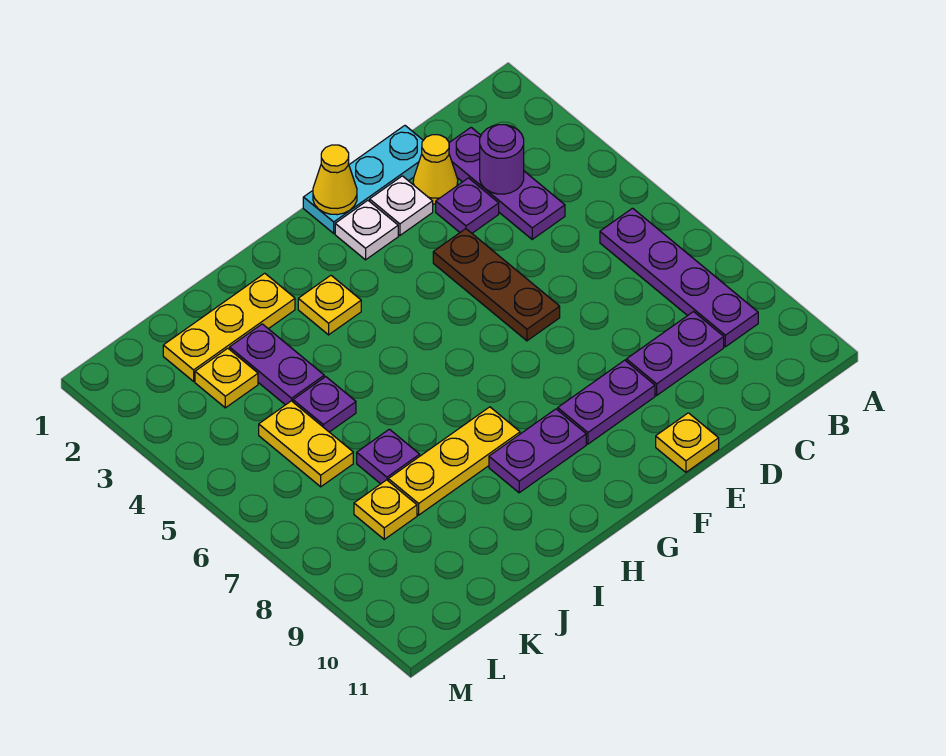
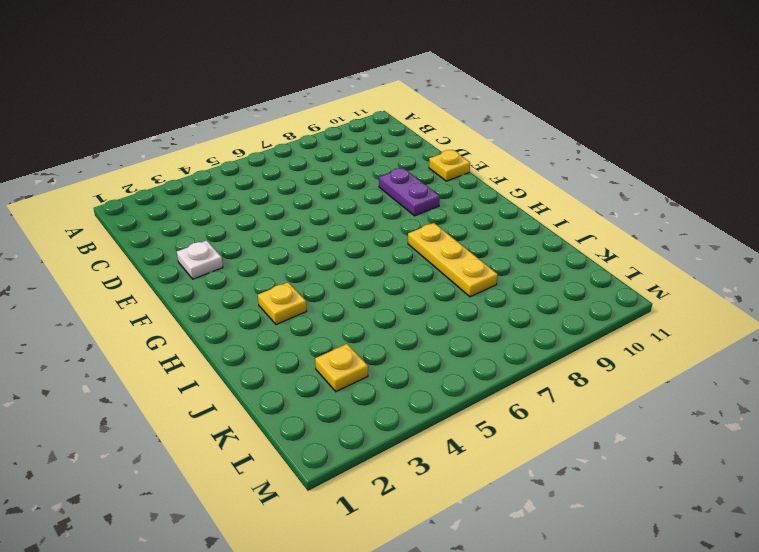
none -> purple 1x4 plate [600,208,758,347]
none -> purple 1x3 plate [449,127,565,239]
none -> purple 1x2 plate [626,312,724,395]

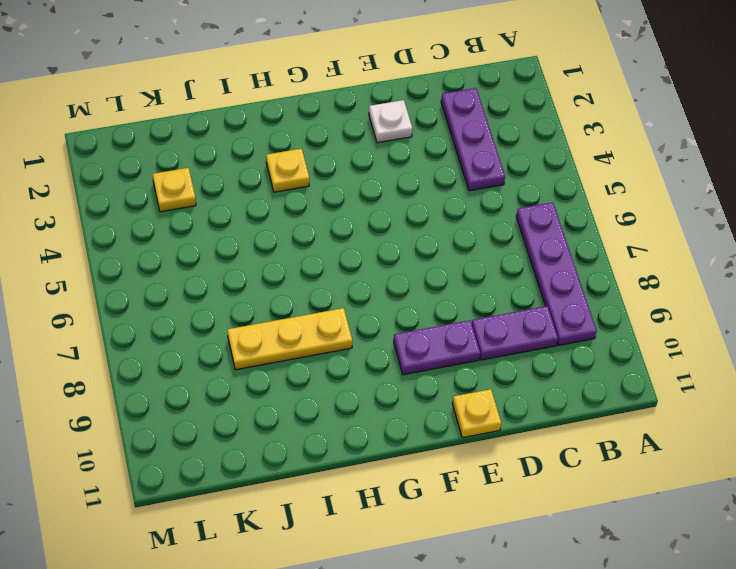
none -> cyan 1x3 plate [303,126,423,233]
none -> yellow 1x1 cone [413,135,458,204]
none -> purple 1x1 plate [436,178,499,233]

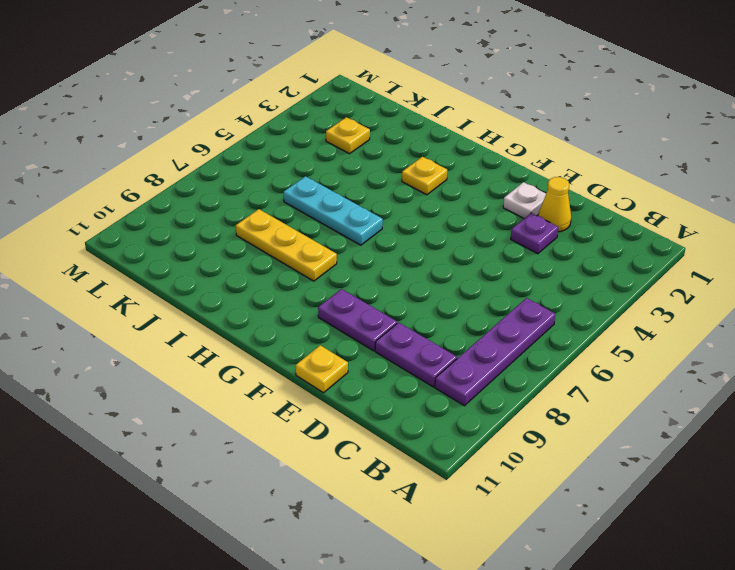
cyan 1x3 plate [284,176,383,245] -> cyan 1x3 plate moved to [303,126,423,233]
none -> purple 1x3 plate [449,127,565,239]
none -> brown 1x3 plate [433,229,560,341]
none -> white 1x1 plate [335,201,398,260]

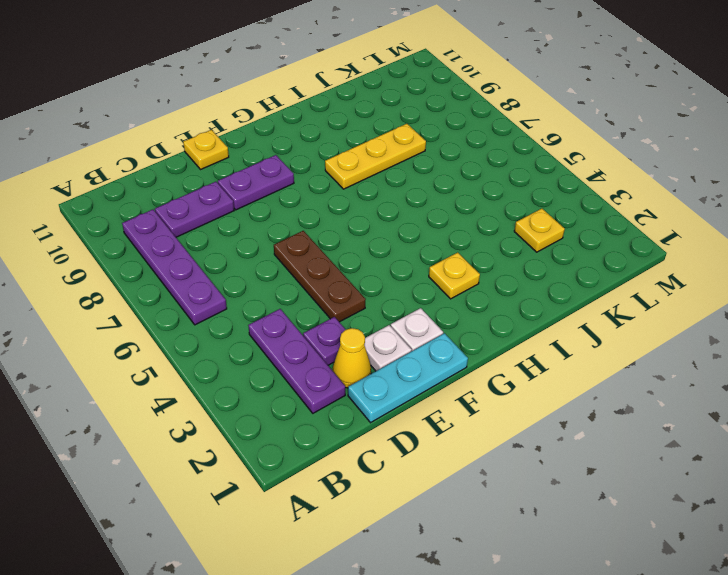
none -> purple 1x2 plate [489,409,586,493]
none -> yellow 1x3 plate [163,273,295,381]
none -> purple 1x2 plate [230,324,324,405]

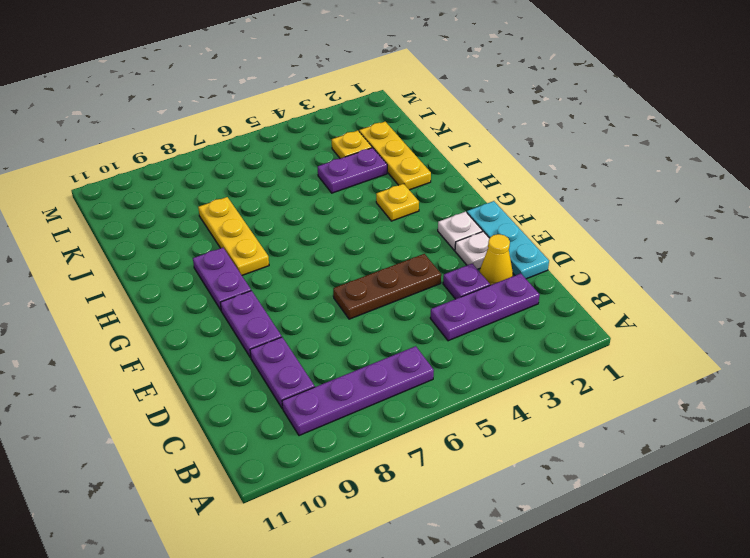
none -> yellow 1x1 plate [656,413,719,472]
none -> purple 1x1 plate [293,377,356,432]
none -> purple 1x1 plate [357,429,420,484]

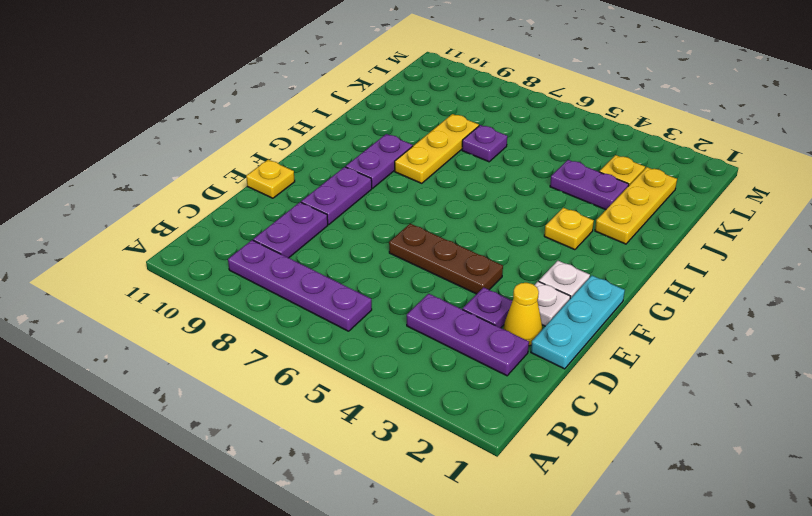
none -> purple 1x1 plate [293,377,356,432]
none -> yellow 1x2 plate [259,401,353,487]
none -> yellow 1x1 plate [354,480,417,539]

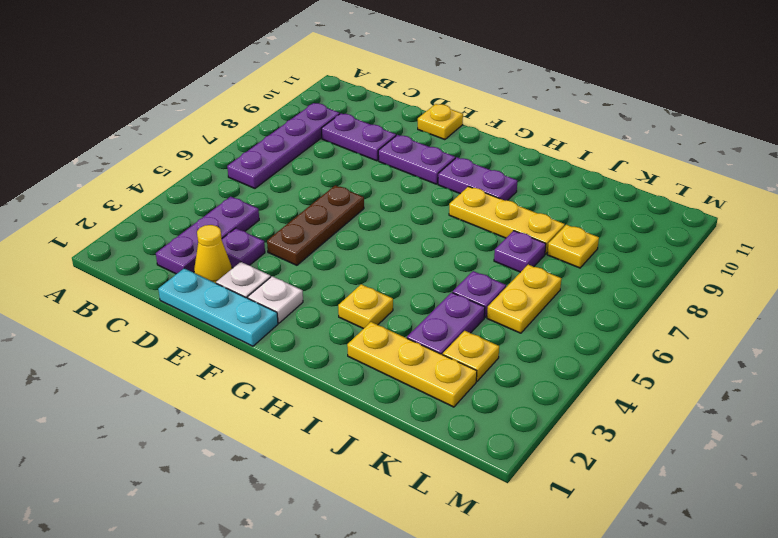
none -> purple 1x1 round brick [480,125,524,194]
none -> yellow 1x1 cone [313,145,357,215]

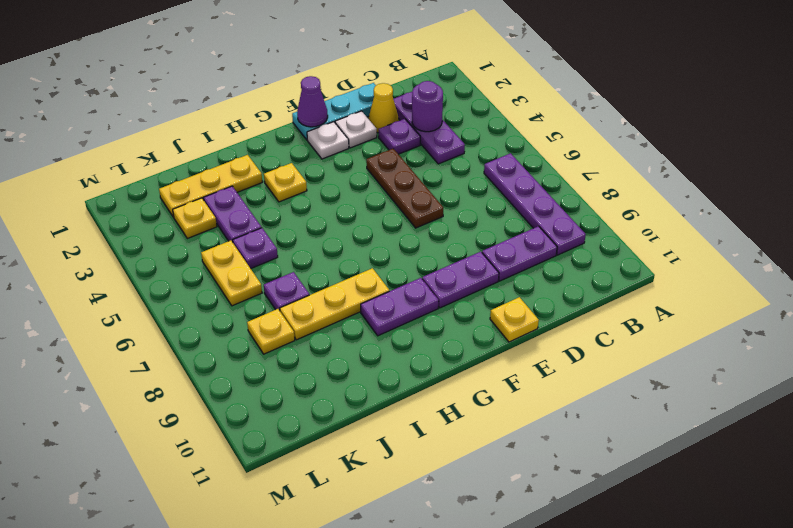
purple 1x1 cone [297,76,328,127] -> yellow 1x1 cone [313,145,357,215]

